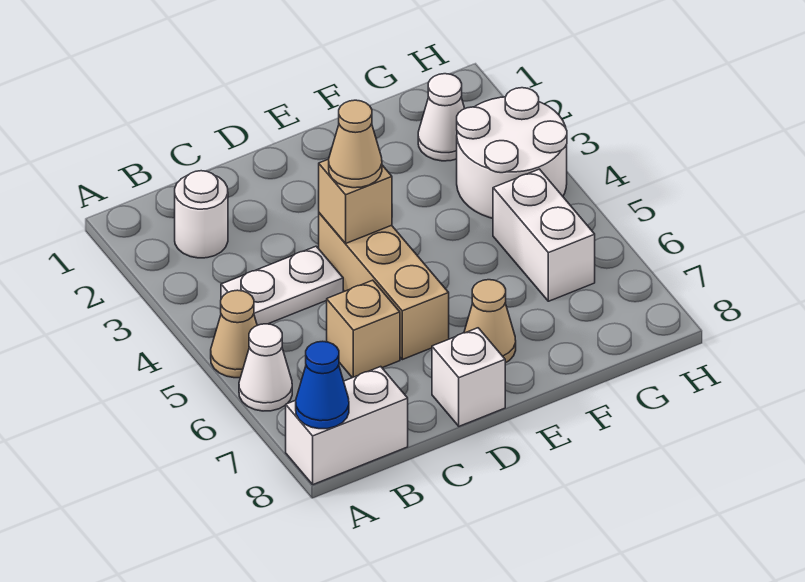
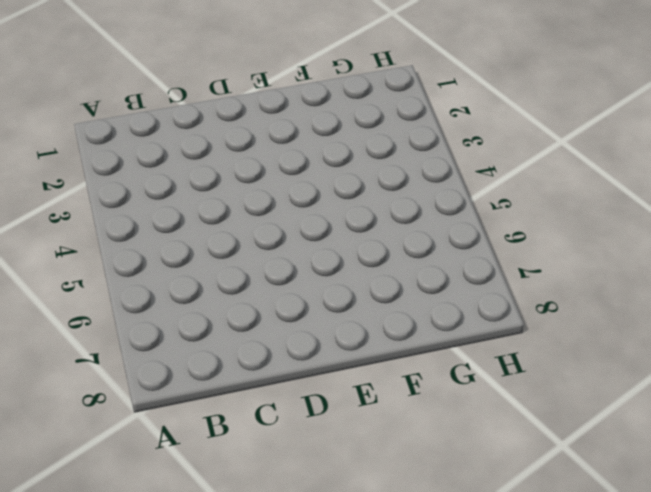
none -> tan 1x1 cone [211,290,257,378]
none -> white 1x1 cone [239,324,292,411]
none -> white 1x2 brick [286,367,408,485]

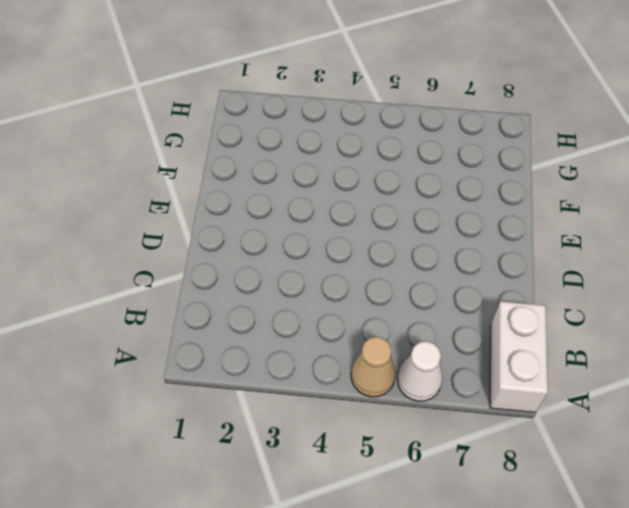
none -> white 1x1 round brick [175,171,228,258]
none -> white 1x2 plate [221,246,343,326]
none -> tan 1x1 brick [327,280,400,378]

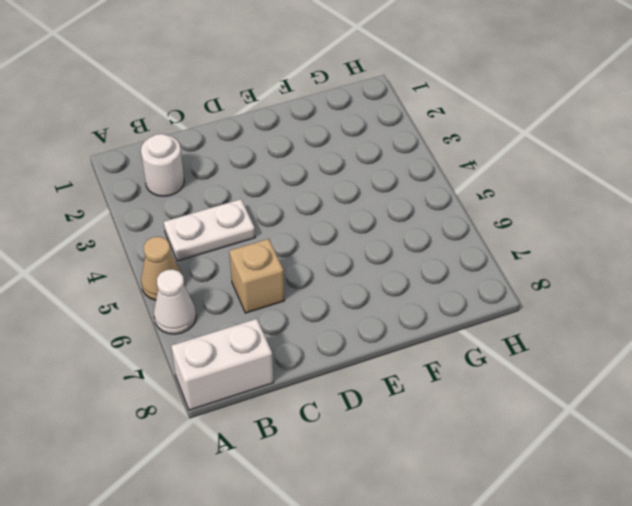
none -> tan 1x3 brick [319,213,449,360]
none -> white 1x1 brick [432,328,505,426]
none -> tan 1x1 cone [464,280,516,363]

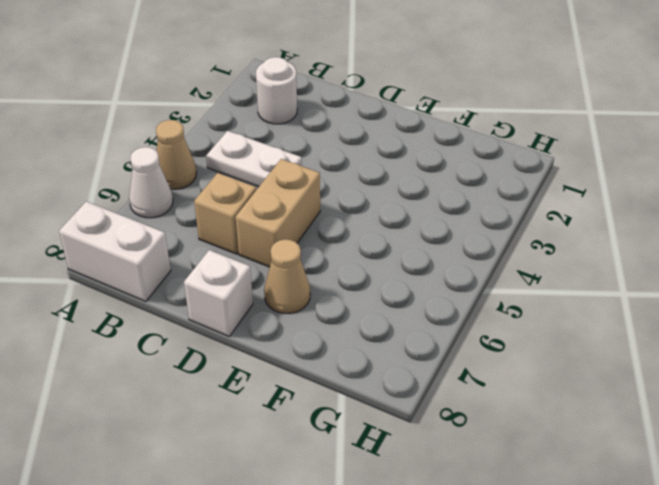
tan 1x2 brick [235,159,320,267] -> tan 1x3 brick [319,213,449,360]
none -> white 1x1 cone [418,74,465,161]
none -> white 2x2 round brick [457,88,567,218]
none -> white 1x2 brick [493,169,595,301]

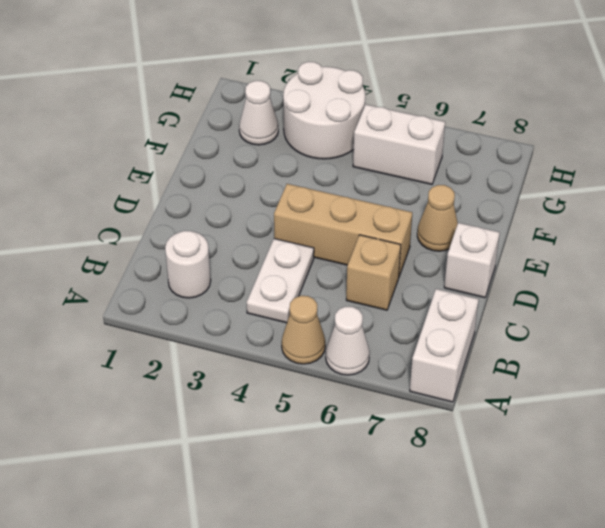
none -> blue 1x1 cone [296,341,349,429]
none -> tan 1x1 brick [319,159,392,244]
none -> tan 1x1 cone [329,100,382,188]

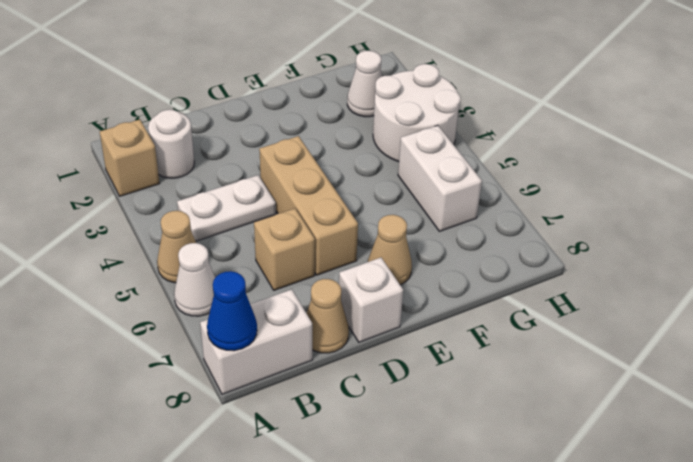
tan 1x1 brick [100,120,160,196] -> tan 1x1 brick moved to [319,159,392,244]
tan 1x1 cone [307,279,349,353] -> tan 1x1 cone moved to [329,100,382,188]

